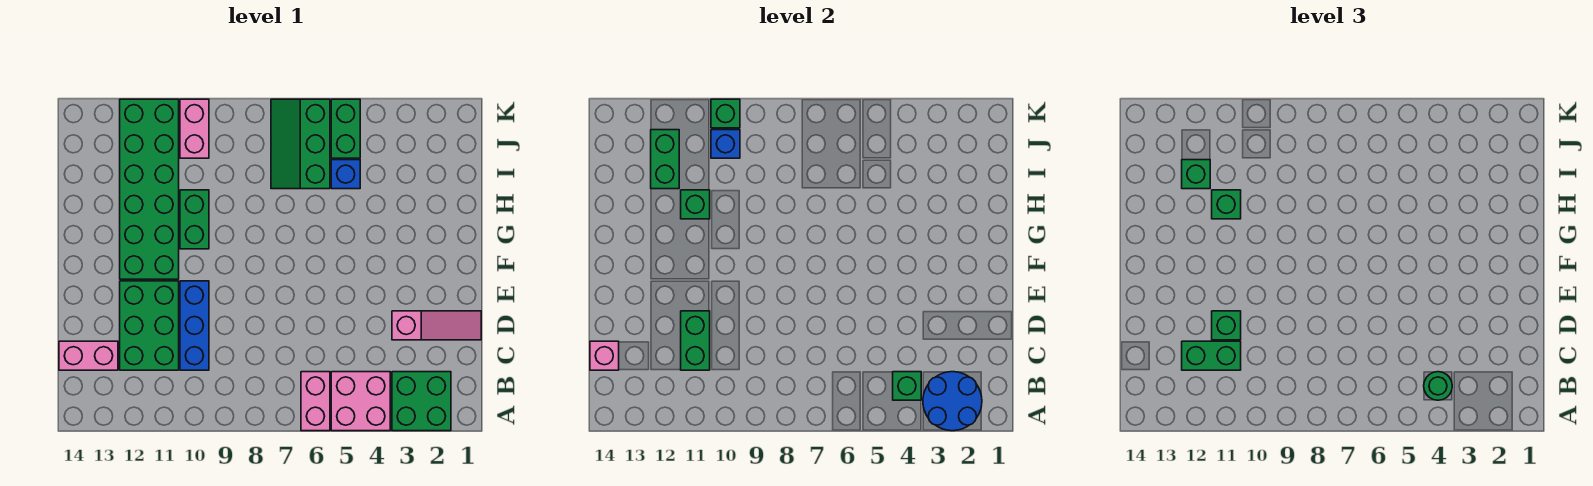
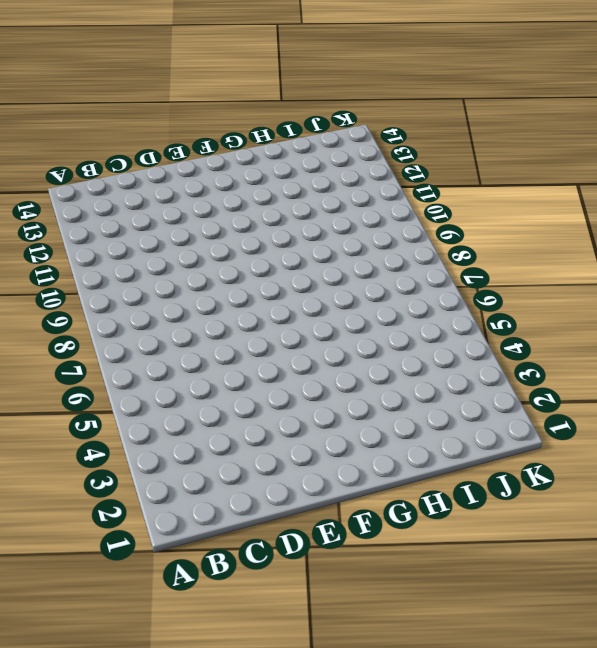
none -> green 2x2 brick [392,372,451,431]
none -> pink 2x2 brick [331,372,390,431]
none -> pink 1x2 brick [301,372,330,431]

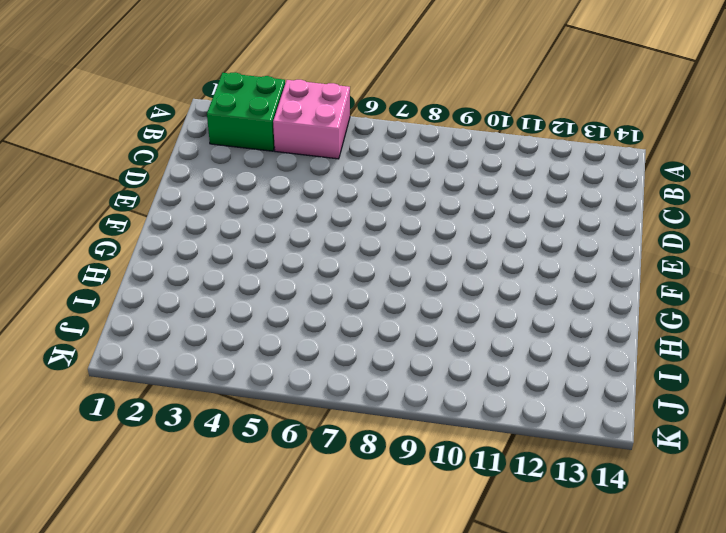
none -> pink 1x2 brick [301,372,330,431]
none -> blue 1x3 brick [180,281,209,370]
none -> green 2x3 brick [120,281,179,370]

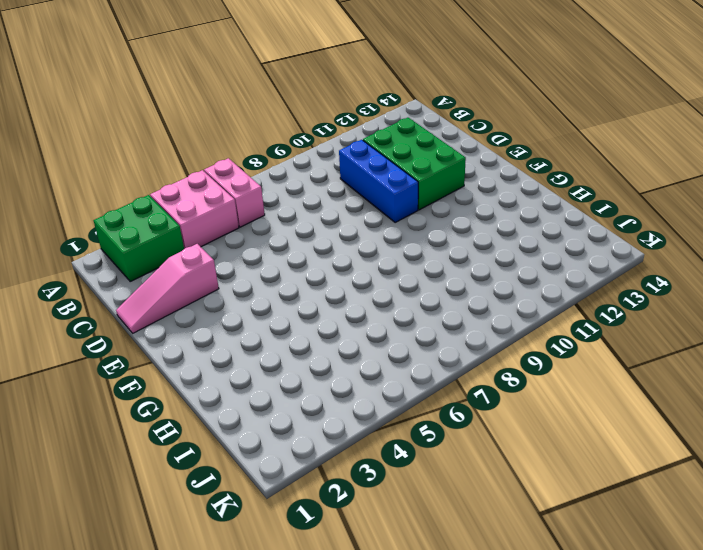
none -> pink 1x2 brick [59,341,118,370]
none -> green 2x6 brick [120,99,179,279]
none -> green 1x2 brick [180,190,209,249]

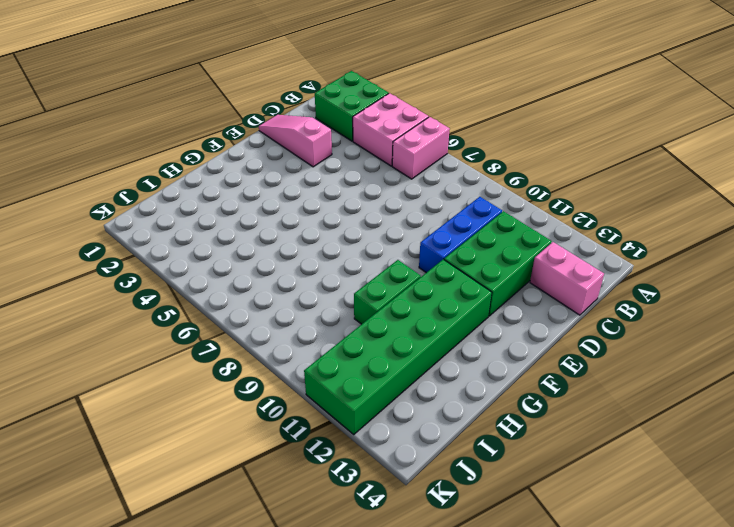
none -> blue 1x1 brick [331,160,360,189]
none -> green 2x3 slope [271,99,330,189]
none -> green 1x2 brick [331,99,360,158]

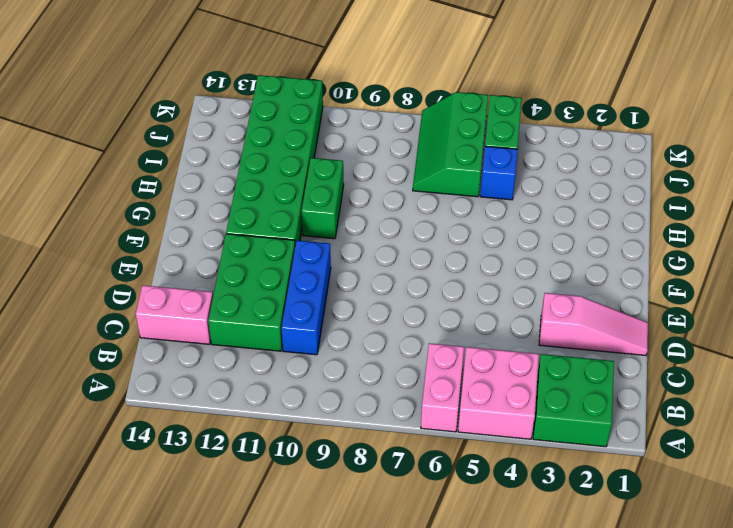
none -> pink 1x2 brick [180,99,209,158]
none -> blue 2x2 round brick [923,372,982,431]
none -> green 1x1 brick [893,372,921,400]

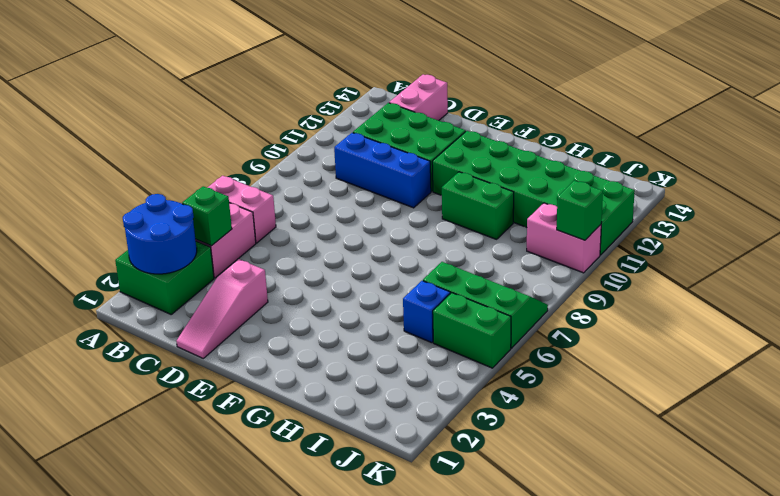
none -> green 1x2 brick [681,311,710,370]
none -> pink 1x1 brick [590,341,619,370]
none -> green 1x1 brick [681,190,710,219]

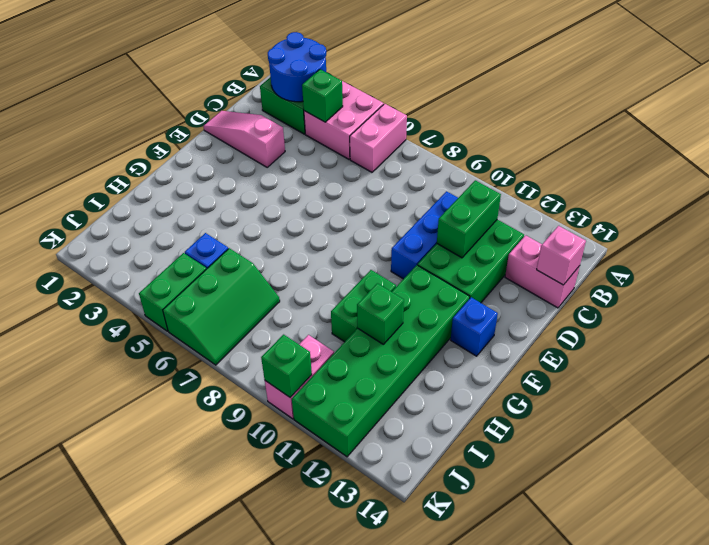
blue 1x1 brick [451,297,498,356] -> blue 1x1 brick moved to [711,130,740,158]
none -> green 1x2 brick [651,130,679,189]
none -> green 1x1 round brick [1424,372,1452,400]
none -> green 1x2 brick [1182,341,1241,370]

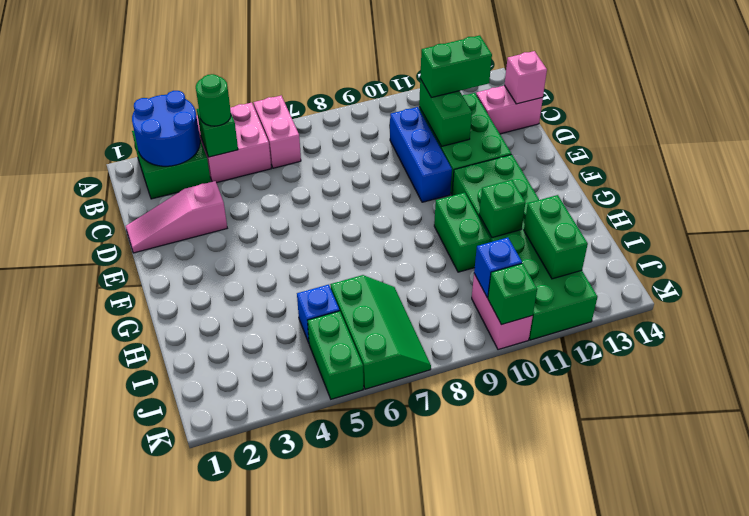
none -> green 1x1 brick [1212,311,1241,340]
none -> green 1x1 brick [1212,190,1241,219]
none -> green 1x1 brick [1182,160,1210,189]

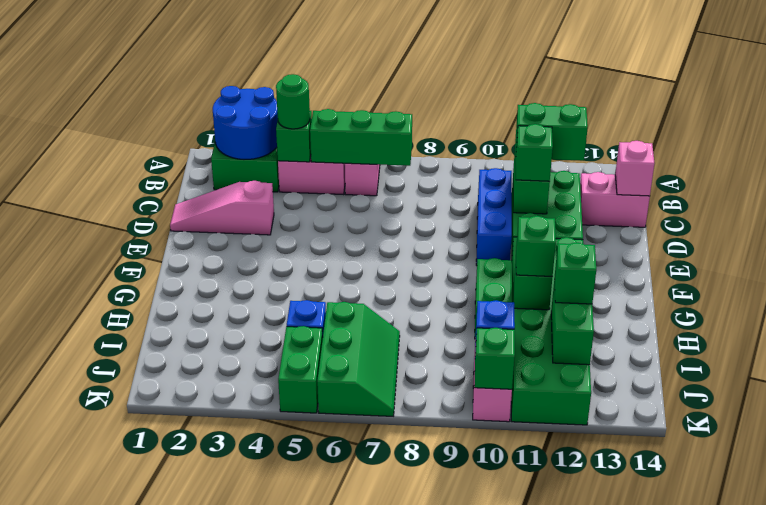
green 1x3 brick [310,109,412,166] -> none

